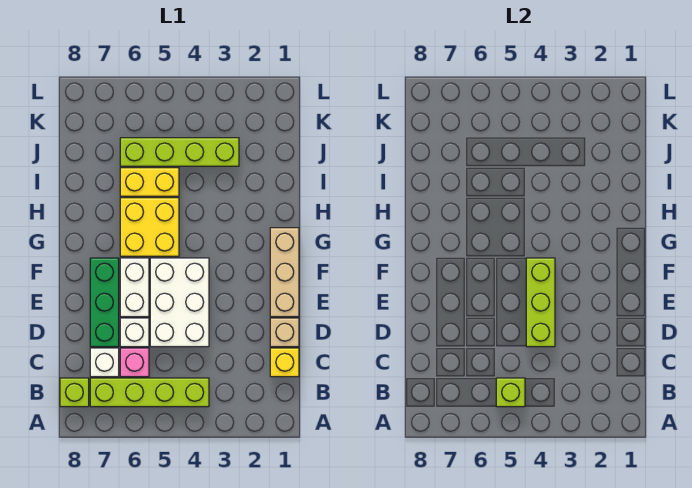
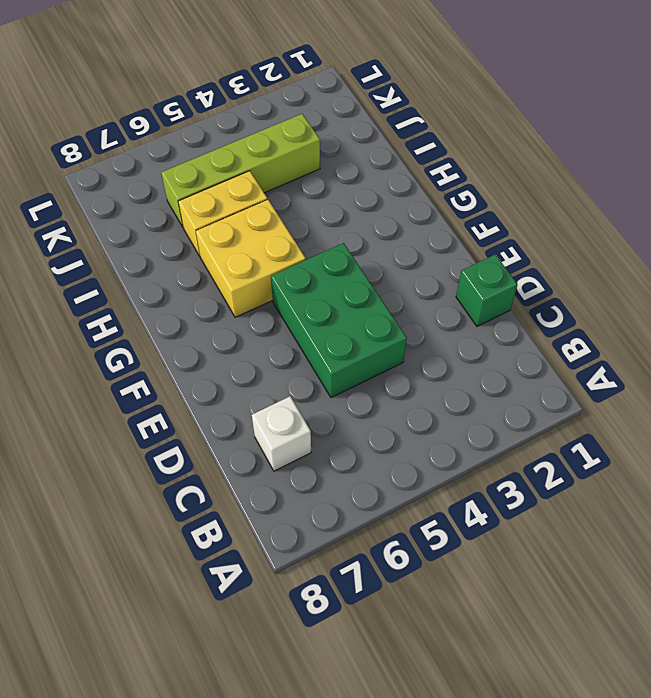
green 1x1 brick [456,255,518,326] -> tan 1x1 brick [270,318,299,347]
green 2x3 brick [271,243,407,398] -> white 2x3 brick [150,258,209,347]
none -> lime 1x4 brick [90,378,209,407]
none -> lime 1x1 brick [60,378,89,407]
none -> yellow 1x1 brick [270,348,299,377]

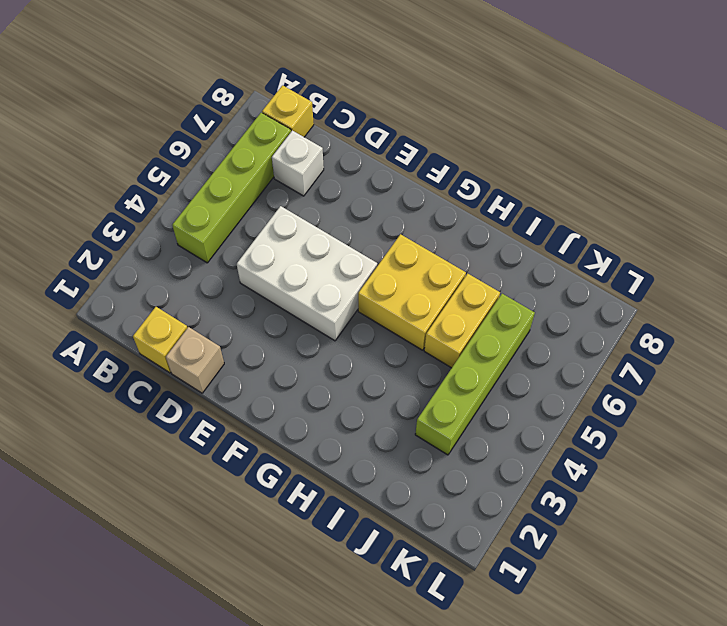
yellow 1x1 brick [262,85,314,137] -> lime 1x1 brick [60,378,89,407]
none -> pink 1x1 brick [120,348,149,377]
none -> white 1x1 brick [120,318,149,347]
none -> green 1x3 brick [90,258,119,347]

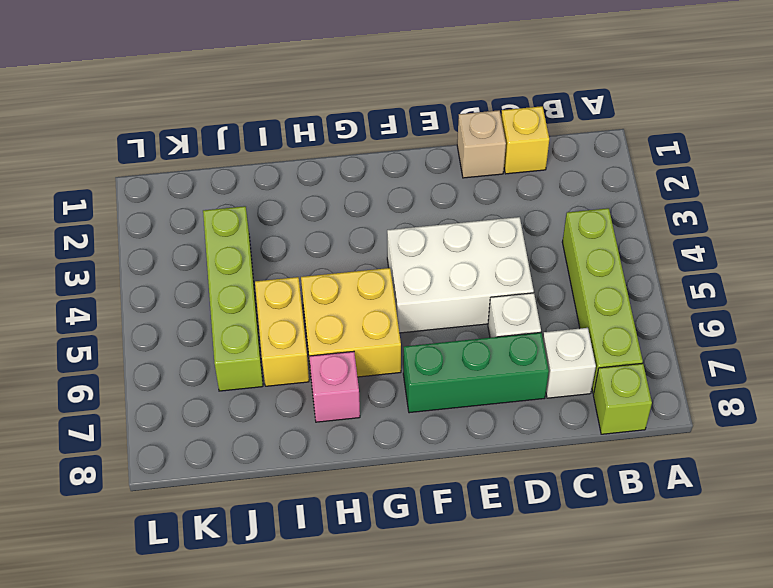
pink 1x1 brick [309,351,360,422] -> pink 1x1 brick moved to [120,348,149,377]
none -> tan 1x3 brick [270,228,299,317]
none -> white 1x2 brick [120,258,149,317]
none -> lime 1x1 brick [496,378,525,407]

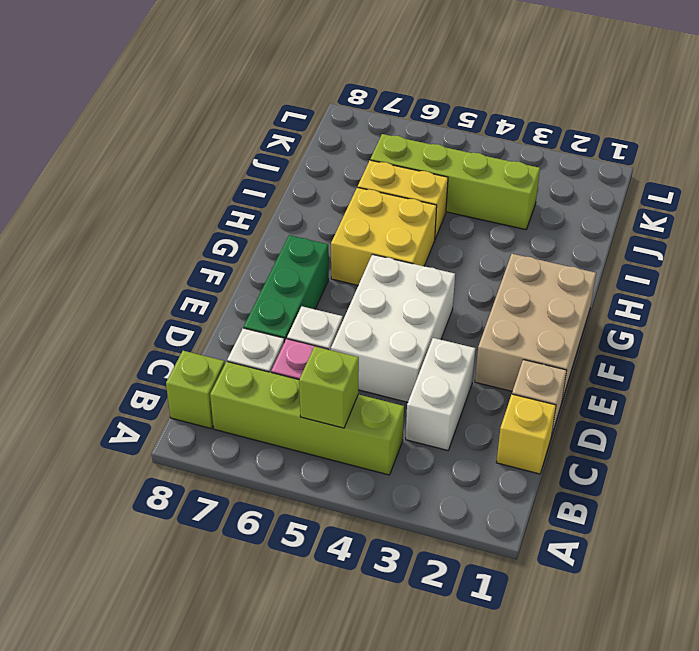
white 1x2 brick [406,338,475,450] -> white 1x2 brick moved to [120,258,149,317]
tan 2x3 brick [475,254,596,401] -> tan 1x3 brick [270,228,299,317]
none -> lime 1x3 brick [526,258,555,347]

